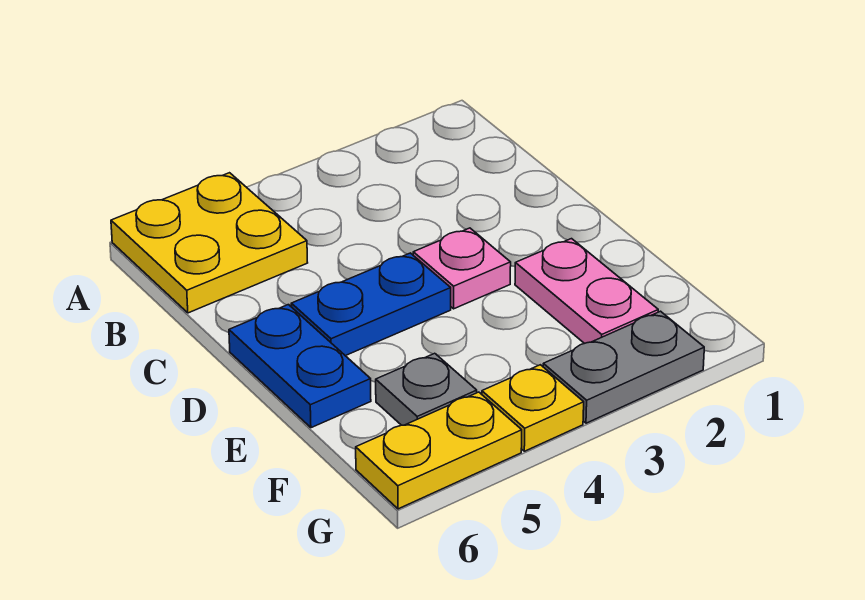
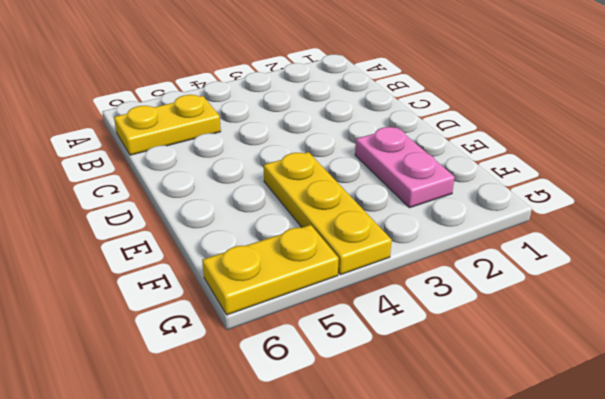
yellow 1x2 plate [114,95,221,155] -> yellow 2x2 plate [111,173,308,313]
yellow 1x3 plate [264,152,392,275] -> yellow 1x1 plate [482,365,584,451]
none -> pink 1x1 plate [413,228,511,309]
none -> blue 1x2 plate [291,253,451,356]

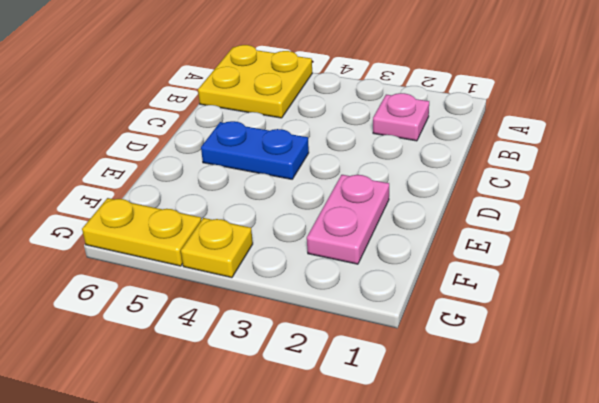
pink 1x1 plate [373,93,429,141] -> pink 1x1 plate moved to [413,228,511,309]
none -> blue 1x2 plate [229,305,371,428]
none -> grey 1x1 plate [376,353,477,425]

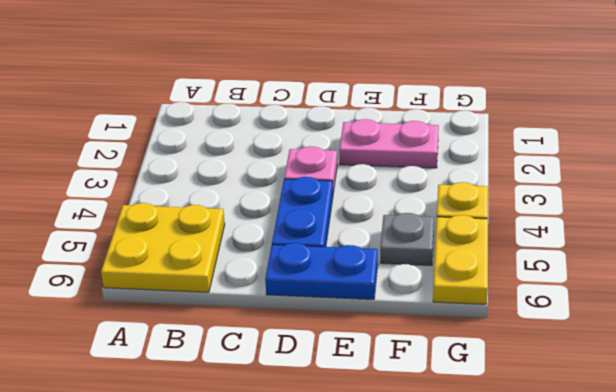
none -> grey 1x2 plate [543,311,704,423]

